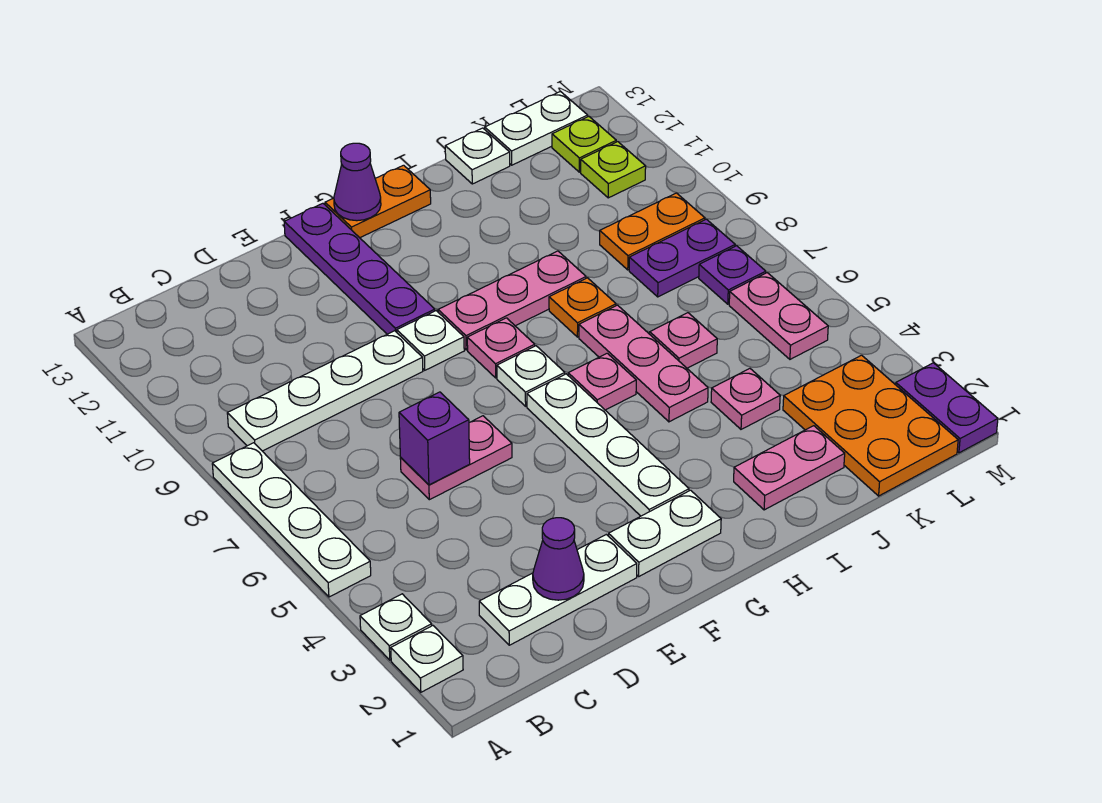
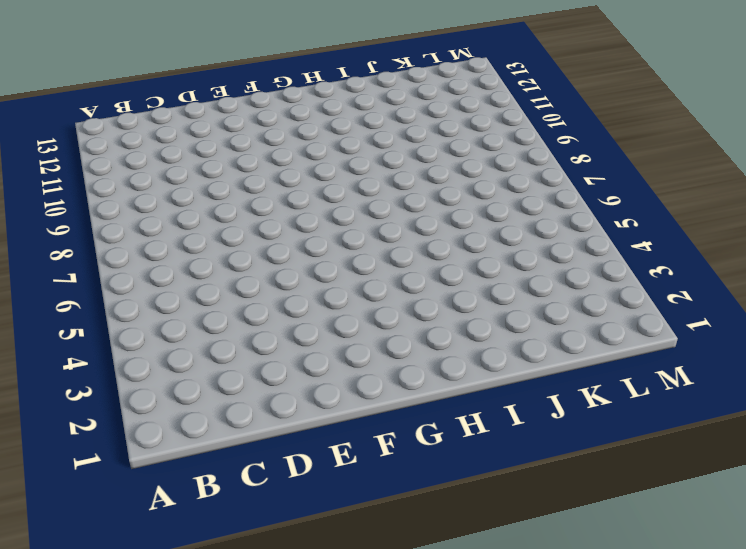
none -> white 1x1 plate [391,626,463,692]
none -> white 1x1 plate [360,594,432,660]
none -> white 1x4 plate [212,443,371,597]
none -> white 1x4 plate [227,331,423,451]

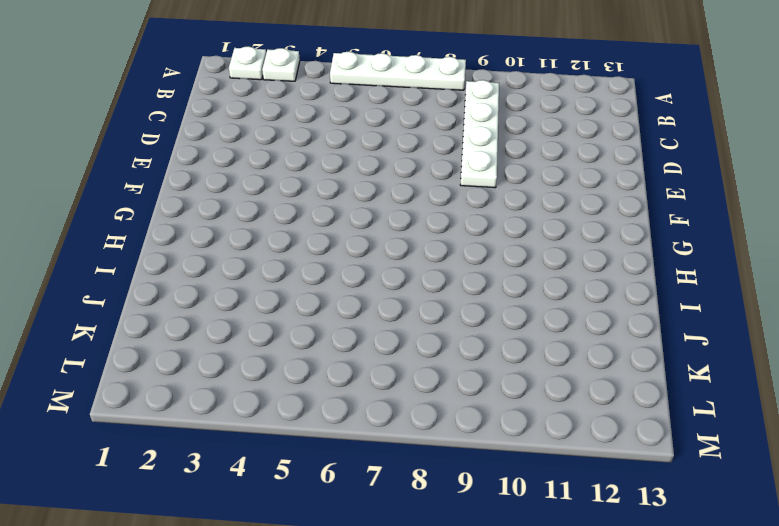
none -> white 1x3 plate [479,534,637,645]
none -> pink 1x2 plate [400,416,512,500]
none -> white 1x2 plate [608,490,721,576]
none -> white 1x1 plate [397,311,464,370]

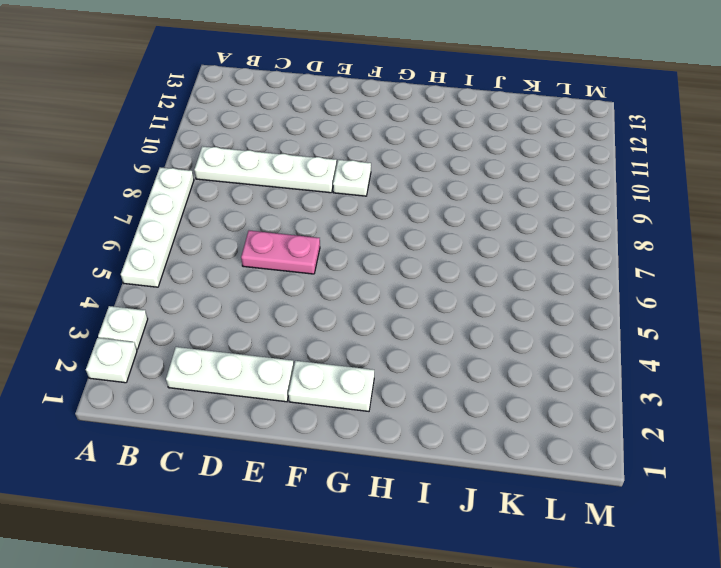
none -> purple 1x4 plate [284,203,435,334]
none -> white 1x4 plate [527,374,689,516]
none -> white 1x1 plate [497,346,565,406]
none -> pink 1x1 plate [467,318,535,378]

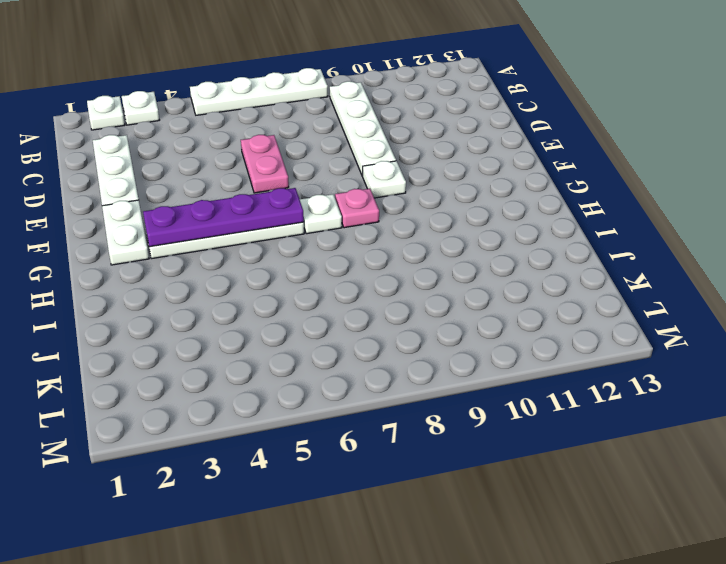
purple 1x4 plate [143,188,304,247] -> purple 1x4 plate moved to [284,203,435,334]
none -> pink 1x3 plate [438,251,586,350]
none -> orange 1x2 plate [325,165,431,238]
none -> pink 1x1 plate [568,353,636,410]
none -> pink 1x2 plate [734,426,845,510]

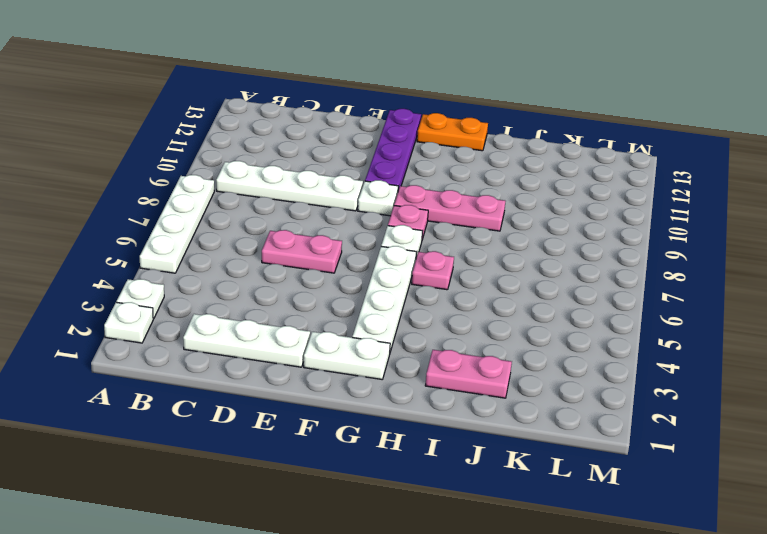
none -> pink 1x3 plate [579,305,708,422]
none -> orange 1x1 plate [549,278,616,337]
none -> pink 1x1 plate [711,369,780,429]
none -> pink 1x1 plate [650,313,717,368]

